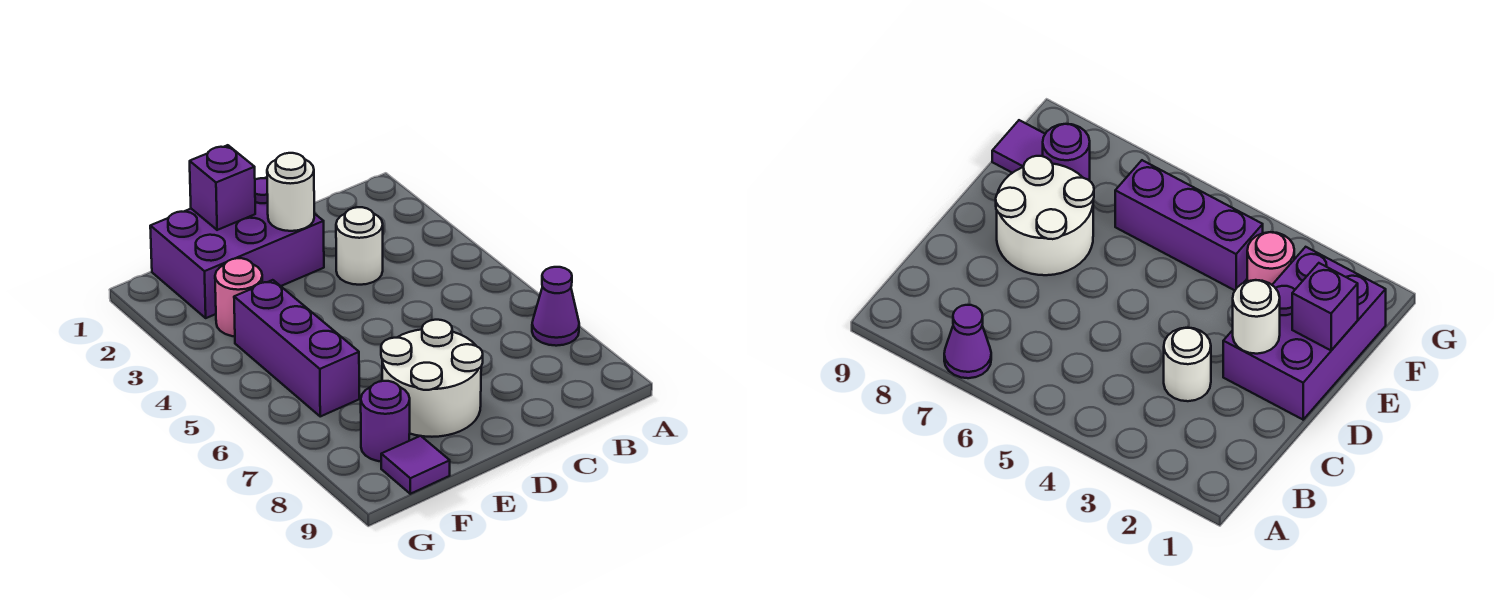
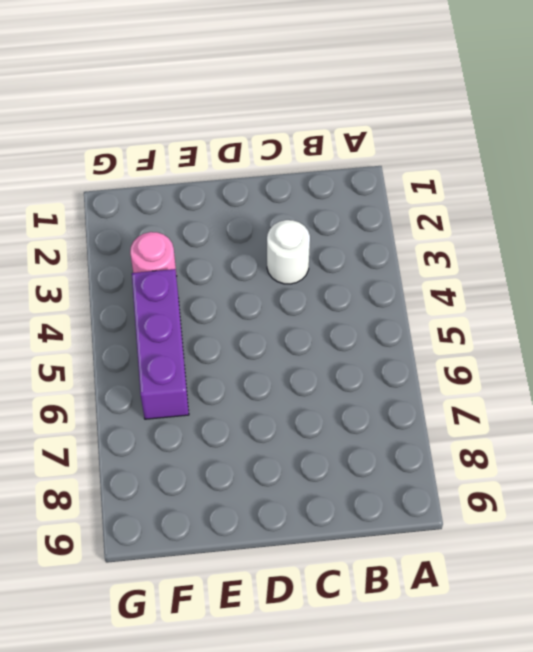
none -> purple 1x1 cone [532,267,579,346]
none -> purple 2x3 brick [150,177,324,318]

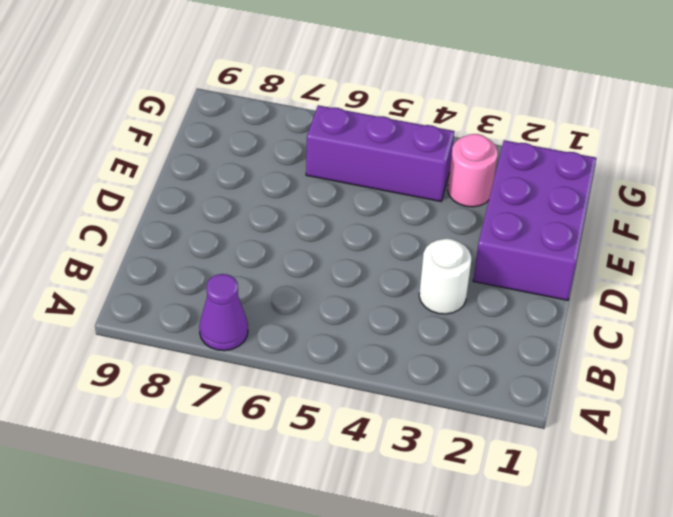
none -> white 2x2 round brick [381,320,483,437]
none -> purple 1x1 round brick [361,381,410,461]

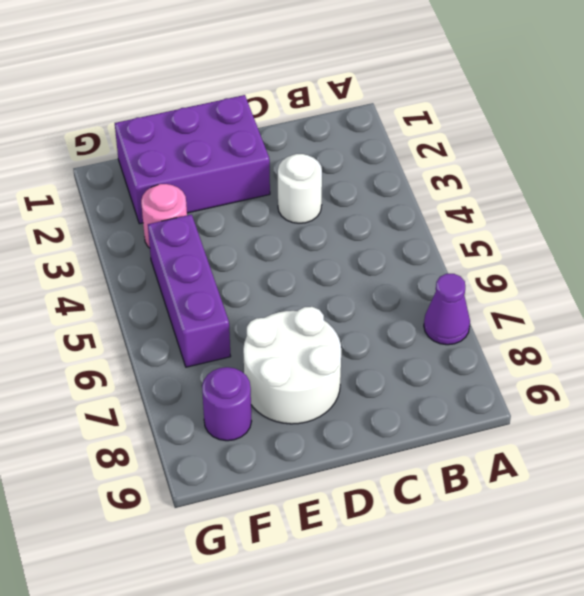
none -> purple 1x1 tile [381,436,450,494]
none -> white 1x1 round brick [267,153,314,231]

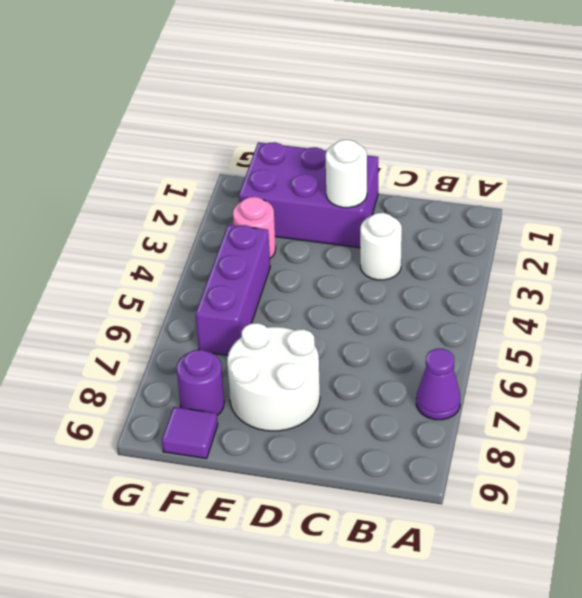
none -> purple 1x1 brick [190,145,255,230]

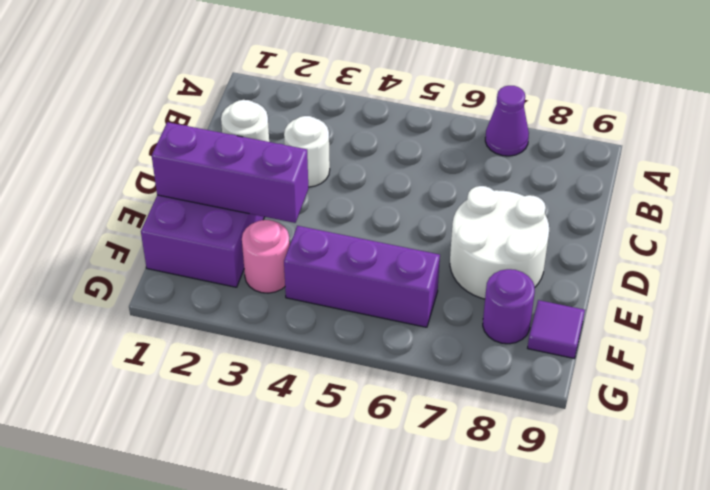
purple 1x3 brick [152,122,308,223] -> purple 1x1 brick [190,145,255,230]

